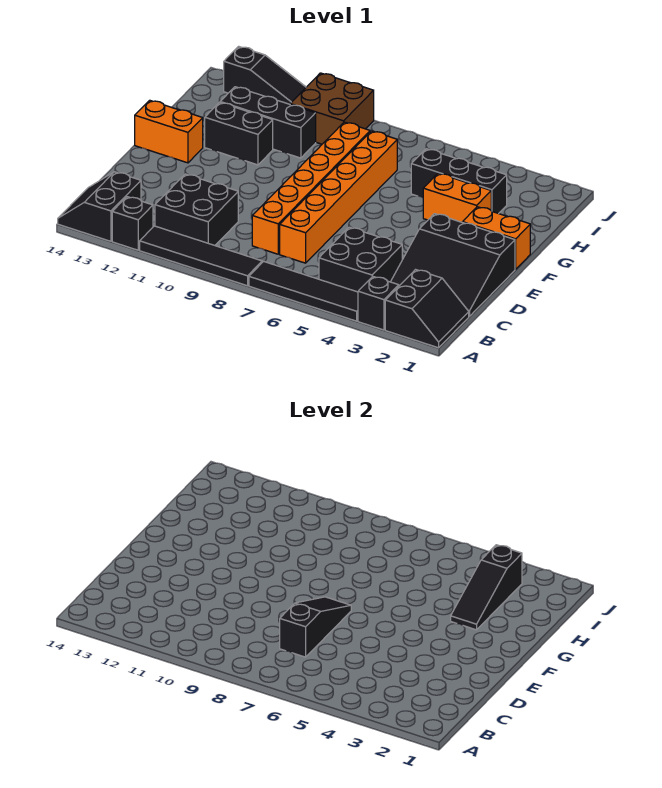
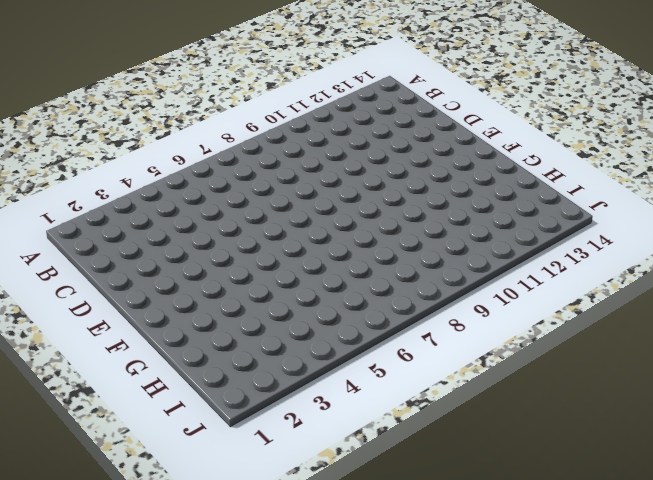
none -> black 2x2 slope [385,270,469,348]
none -> black 1x1 brick [358,277,399,330]
none -> black 1x4 tile [249,261,358,321]

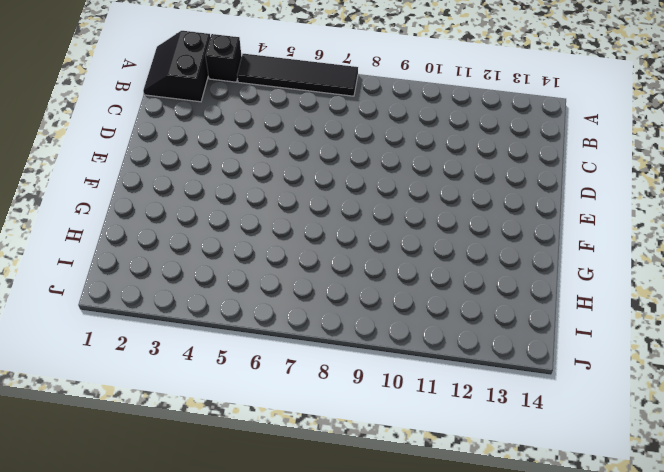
none -> black 1x4 tile [140,226,262,286]
none -> black 1x1 brick [112,197,153,250]
none -> black 2x2 slope [58,172,141,241]

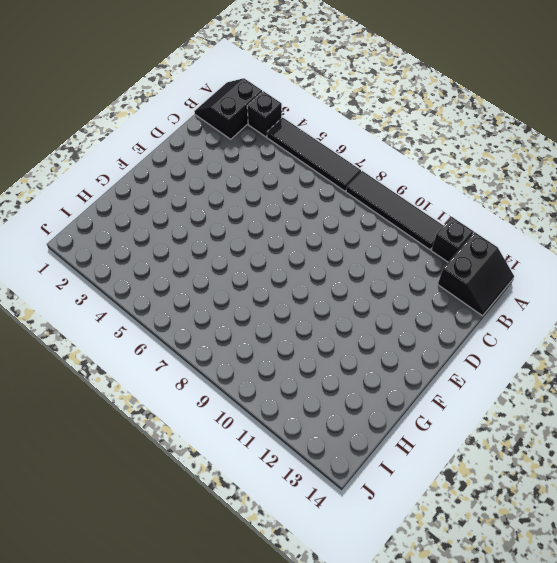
none -> black 2x2 brick [319,227,402,292]
none -> black 2x2 brick [155,174,238,245]
none -> black 3x3 slope [391,214,515,316]

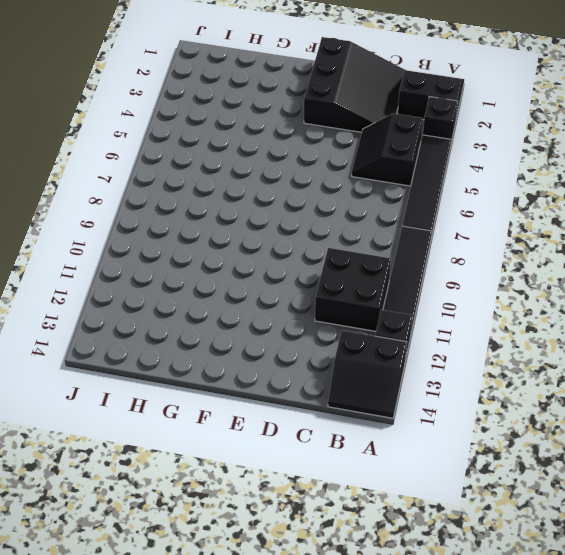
black 2x2 slope [352,113,423,186] -> black 2x2 brick [319,227,402,292]
none -> orange 1x6 brick [280,131,397,263]
none -> orange 1x6 brick [252,122,370,254]
none -> orange 1x2 brick [462,207,530,269]

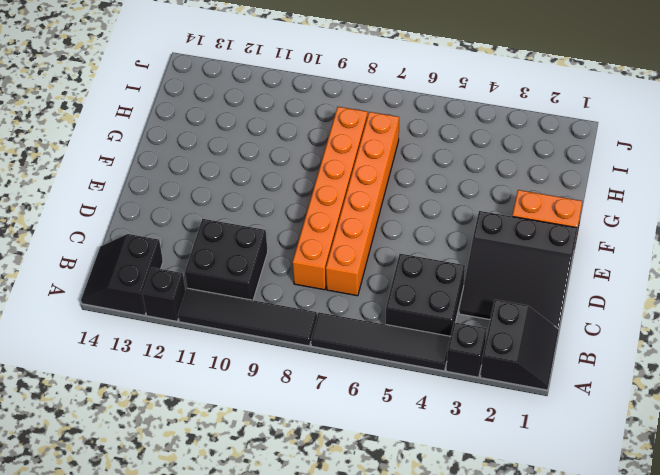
none -> orange 1x2 brick [135,100,203,163]
none -> orange 1x2 brick [423,173,491,222]
none -> black 1x2 brick [205,102,273,165]

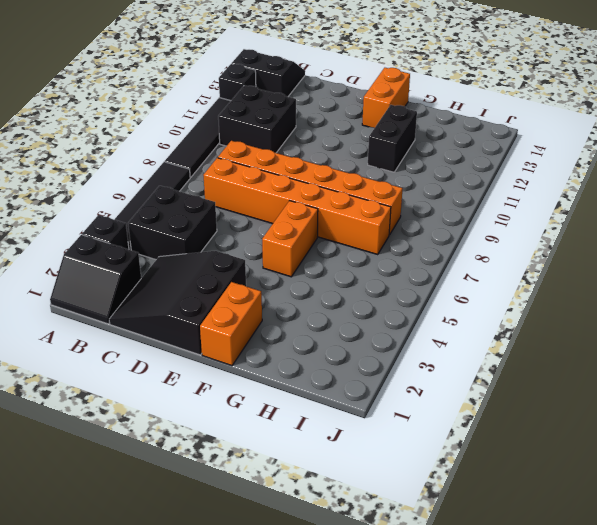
orange 1x2 brick [262,201,318,277] -> orange 1x2 brick moved to [423,173,491,222]
none -> black 1x3 brick [411,149,507,214]
none -> black 1x3 brick [220,87,316,158]
none -> brown 2x2 brick [290,73,374,144]

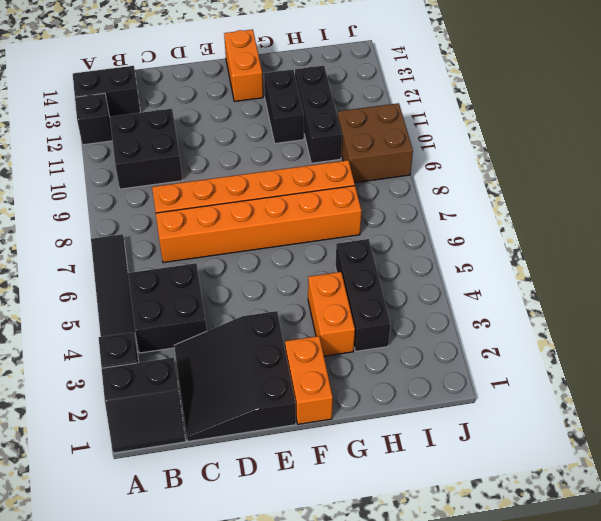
none -> black 1x4 tile [140,226,262,286]
none -> black 1x3 slope [224,46,306,104]
none -> black 1x3 slope [280,597,351,657]

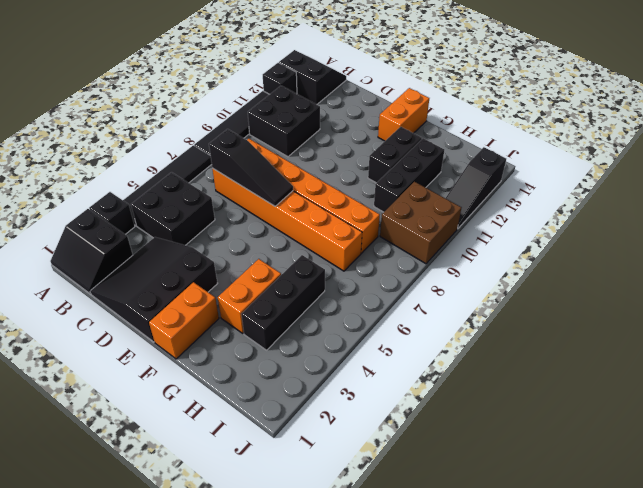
none -> black 1x3 slope [451,545,522,630]

